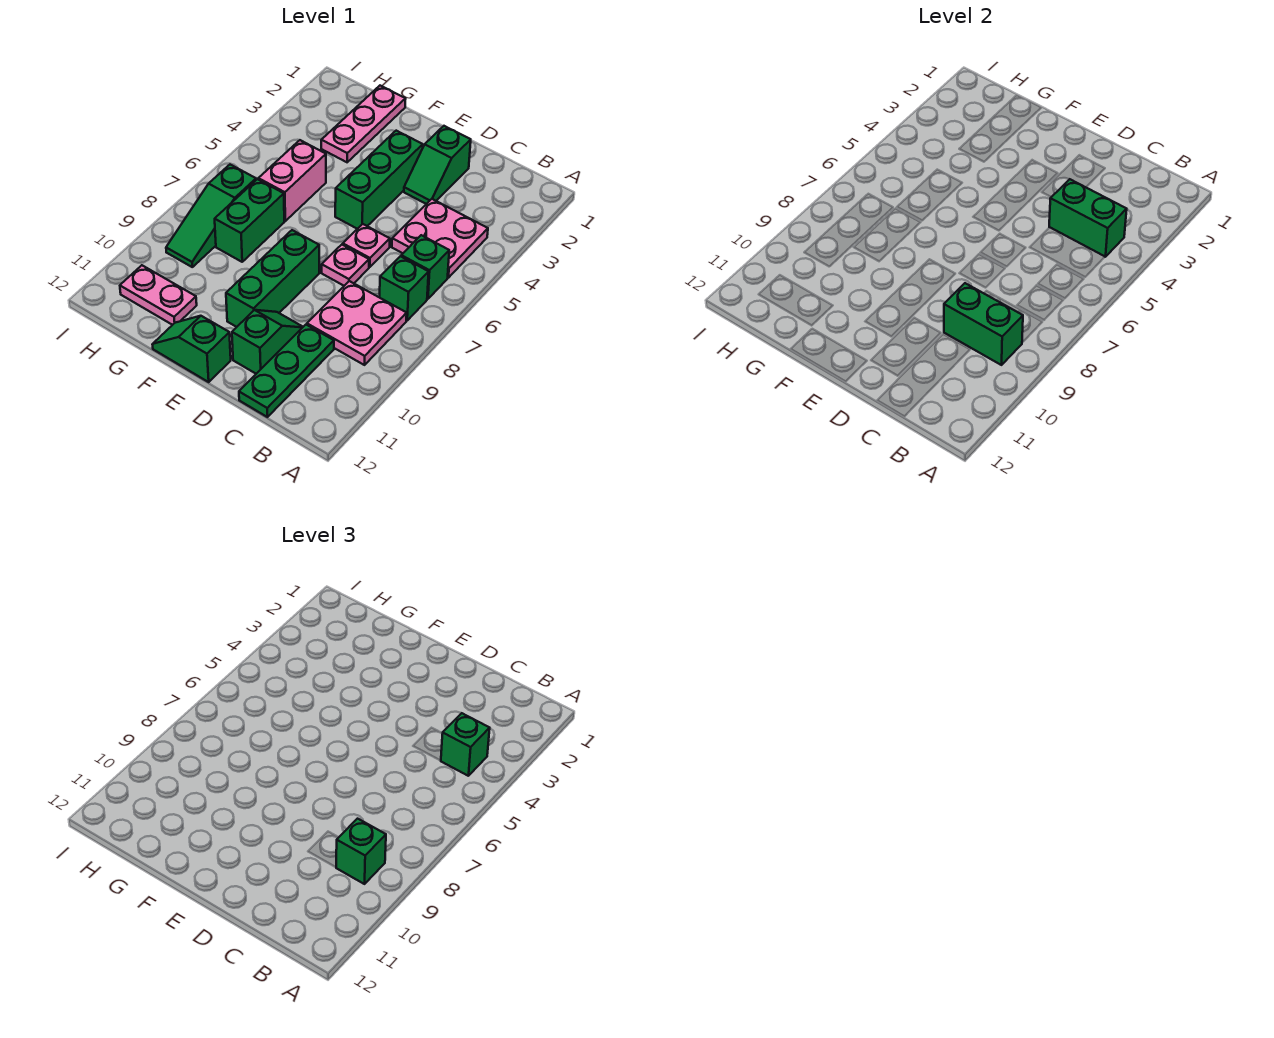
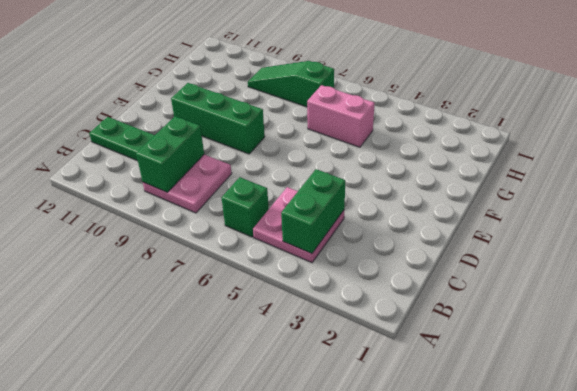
none -> green 1x1 brick [380,256,429,320]
none -> green 1x2 slope [404,126,471,204]
none -> pink 1x1 plate [343,224,390,267]

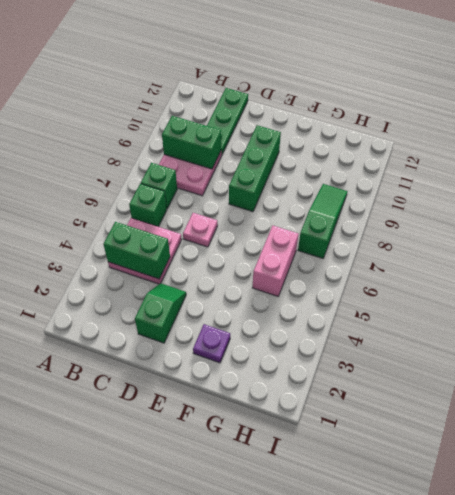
purple 1x1 plate [193,324,230,363] -> none
none -> pink 1x1 plate [322,245,369,286]
none -> green 1x2 slope [232,310,303,374]
none -> green 1x3 brick [335,131,423,229]

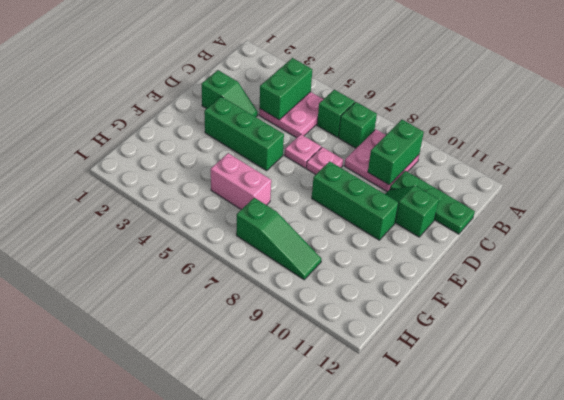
none -> green 1x2 slope [152,316,231,382]
none -> pink 1x3 plate [321,86,405,162]
none -> green 1x2 brick [215,179,284,262]

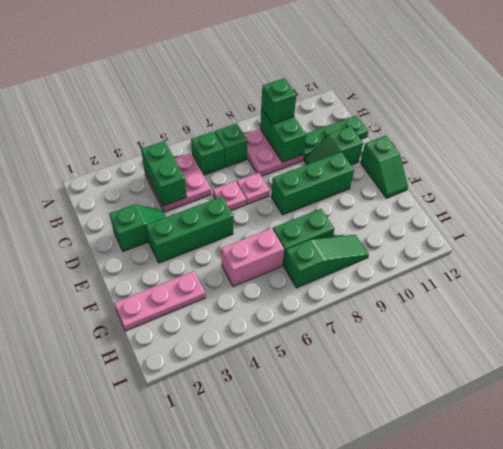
none -> pink 1x2 plate [120,265,197,325]
none -> green 1x1 brick [441,713,490,776]

